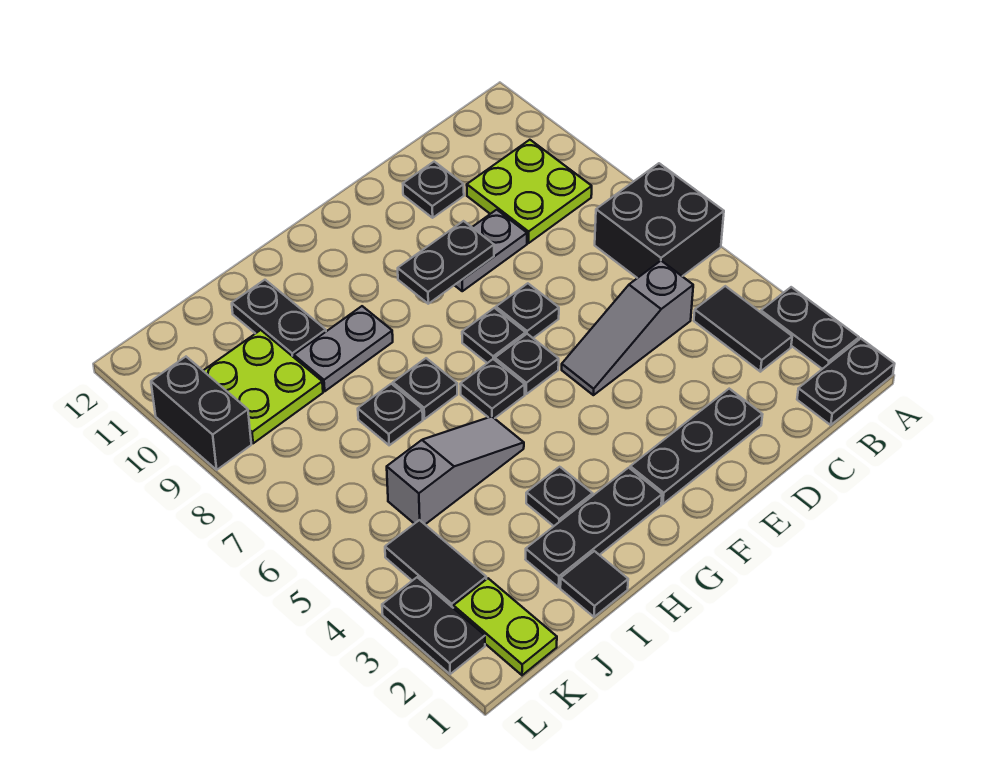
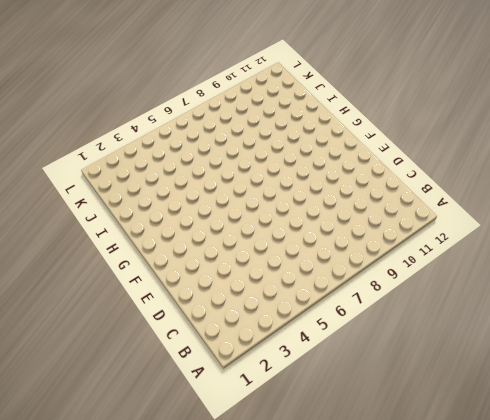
none -> black 1x2 plate [797,339,894,425]
none -> black 1x2 plate [761,287,859,369]
none -> black 2x2 brick [595,163,724,278]

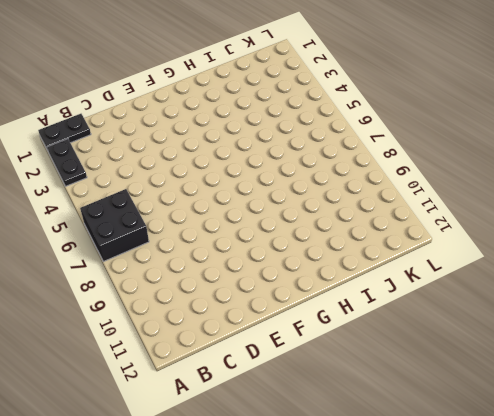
none -> black 1x2 tile [694,286,792,372]
none -> lime 2x2 plate [467,140,592,243]
none -> grey 1x3 slope [562,261,693,395]

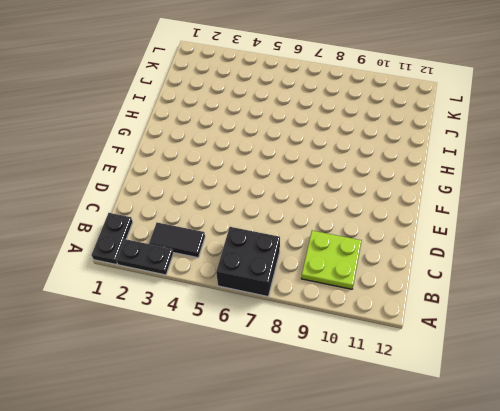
none -> grey 1x3 slope [562,261,693,395]
none -> black 1x3 plate [630,389,763,504]
none -> grey 1x2 plate [455,210,527,291]

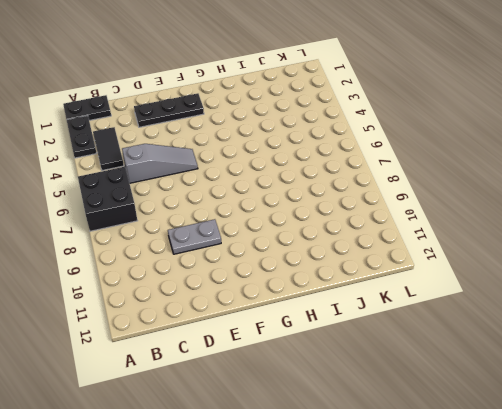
none -> lime 2x2 plate [467,140,592,243]
none -> black 1x1 plate [403,162,464,218]
none -> black 1x1 plate [496,283,559,338]

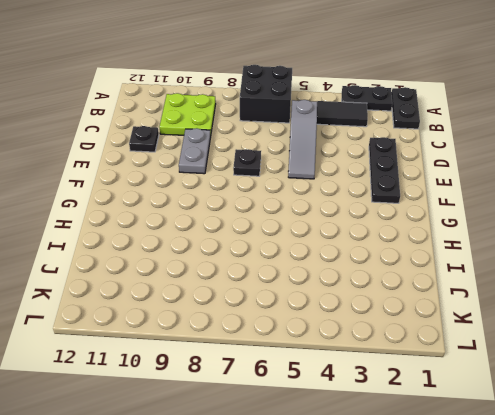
none -> black 1x1 plate [495,334,559,394]
none -> black 1x1 plate [462,308,526,363]
none -> black 1x3 plate [526,468,662,587]

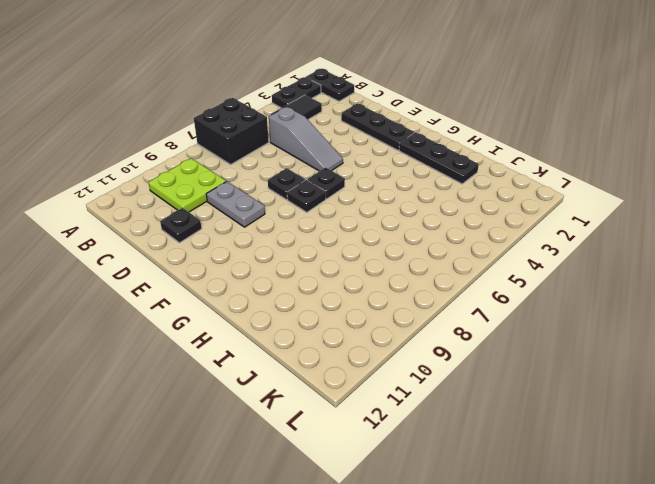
none -> black 1x1 plate [460,359,525,418]
none -> black 1x1 plate [526,467,593,526]
none -> grey 1x3 slope [387,417,524,524]

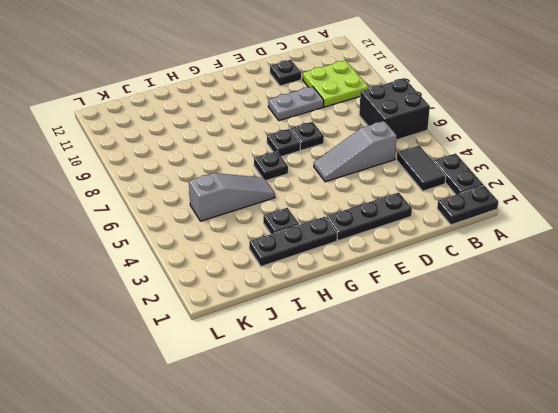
none -> black 1x1 plate [495,334,559,394]
none -> black 1x1 plate [393,358,457,419]
none -> grey 1x2 plate [294,306,393,391]

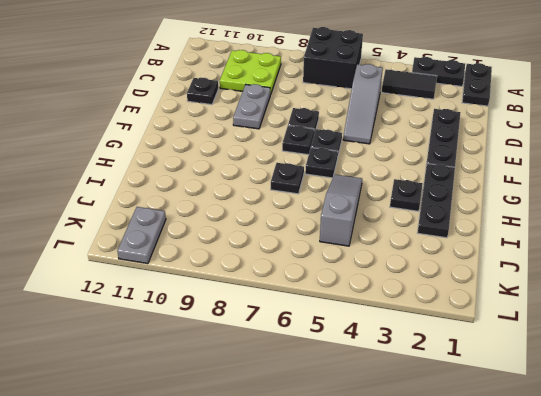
grey 1x2 plate [117,207,166,264] -> grey 1x2 plate moved to [294,306,393,391]
none -> black 1x1 tile [560,551,628,617]
none -> black 1x1 plate [358,384,423,445]
none -> black 1x2 plate [232,280,326,357]

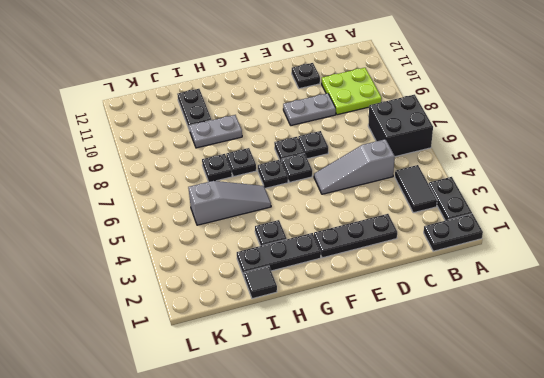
none -> lime 2x2 plate [203,330,323,443]
none -> lime 1x2 plate [453,578,557,675]
none -> black 1x2 tile [385,520,486,607]

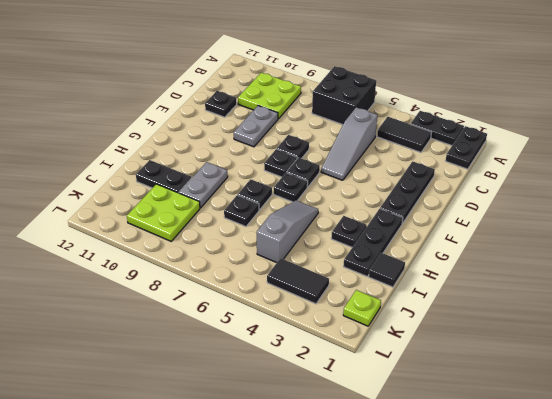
lime 1x1 plate [343,290,381,326] -> lime 1x2 plate [453,578,557,675]
none -> black 1x2 plate [382,577,485,674]
none -> black 1x2 brick [151,357,251,470]
none -> black 1x2 plate [398,221,494,304]

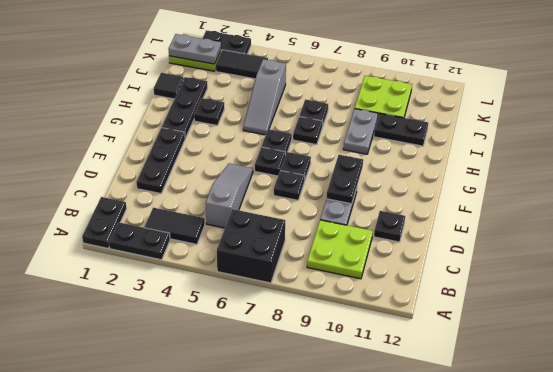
grey 1x2 plate [169,34,221,64] -> none
none -> black 1x2 brick [151,357,251,470]

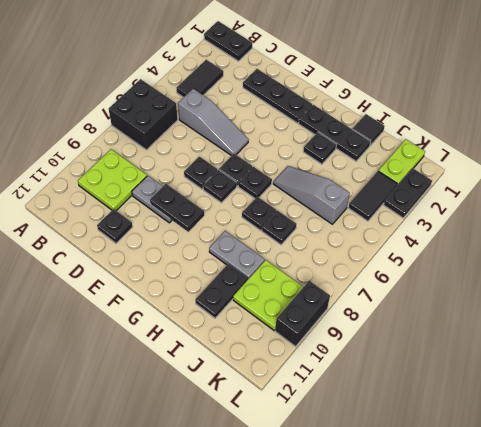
none -> black 1x2 plate [761,287,859,369]

